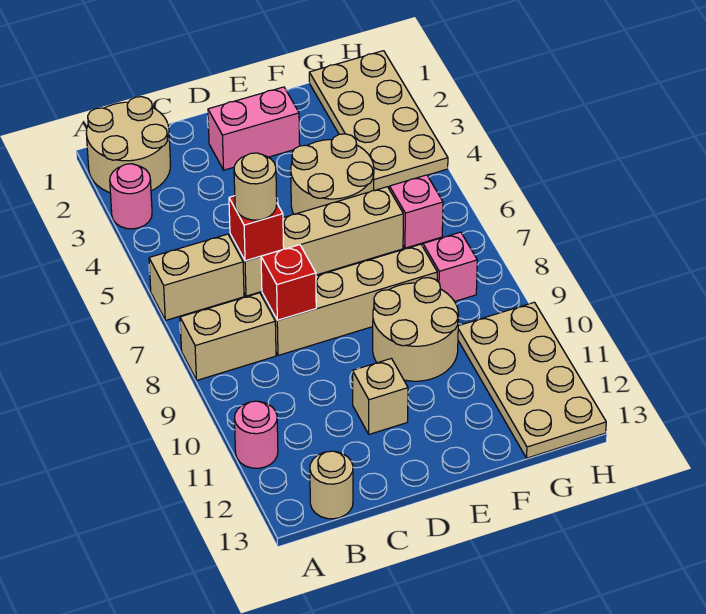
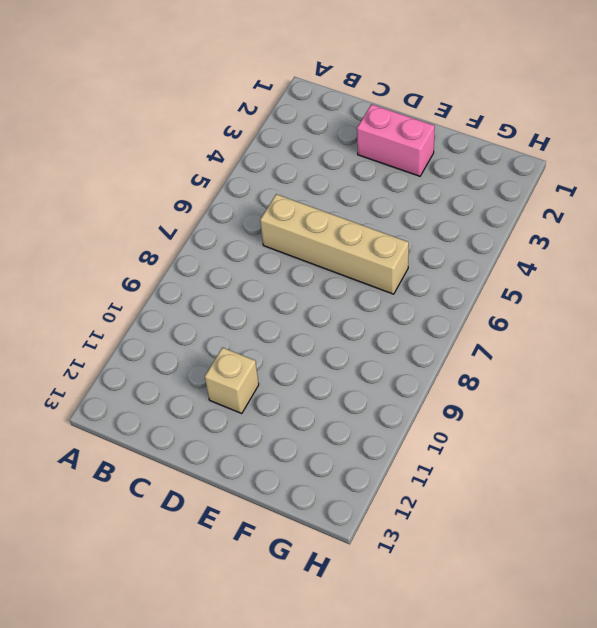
none -> tan 2x2 round brick [86,97,170,193]
none -> pink 1x1 round brick [110,164,152,229]
none -> tan 1x2 brick [149,234,244,320]

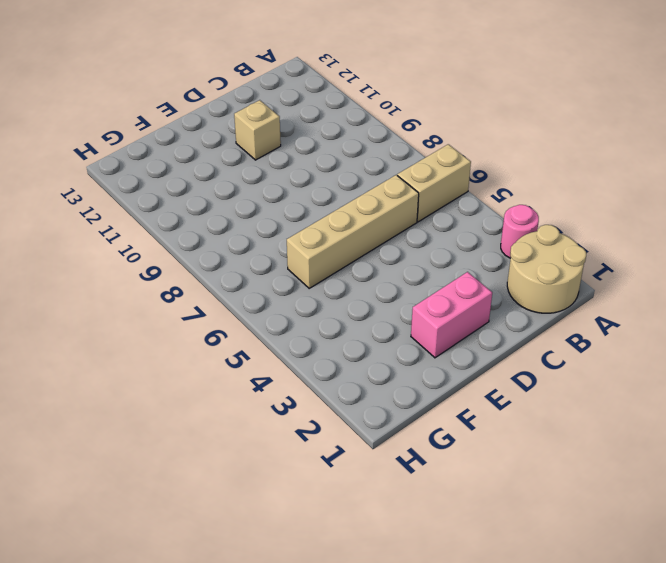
none -> tan 1x2 brick [180,293,276,380]
none -> pink 1x1 round brick [235,401,278,468]
none -> tan 1x1 round brick [310,451,353,519]

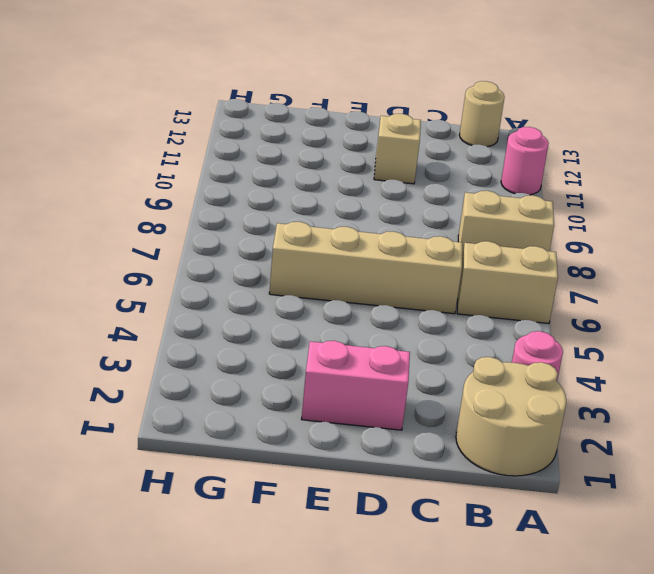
none -> tan 1x4 brick [262,244,437,355]
none -> tan 2x2 round brick [291,134,374,214]
none -> tan 2x2 round brick [373,278,459,381]

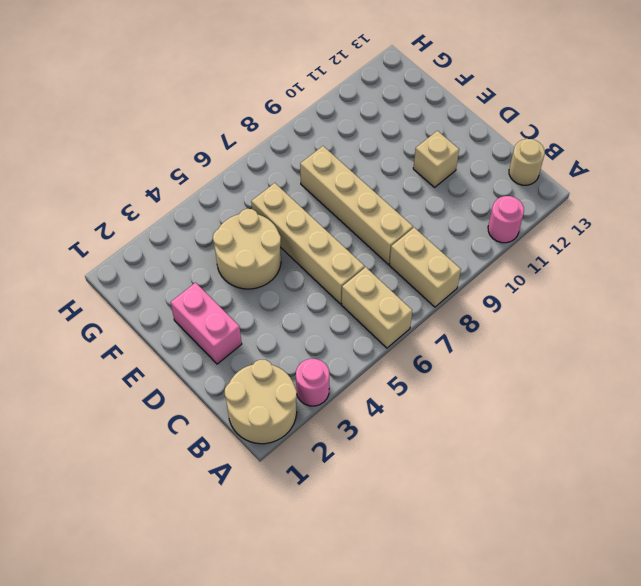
none -> tan 2x2 round brick [373,278,459,381]
none -> tan 2x4 plate [309,51,448,191]
none -> pink 1x1 brick [389,175,443,248]

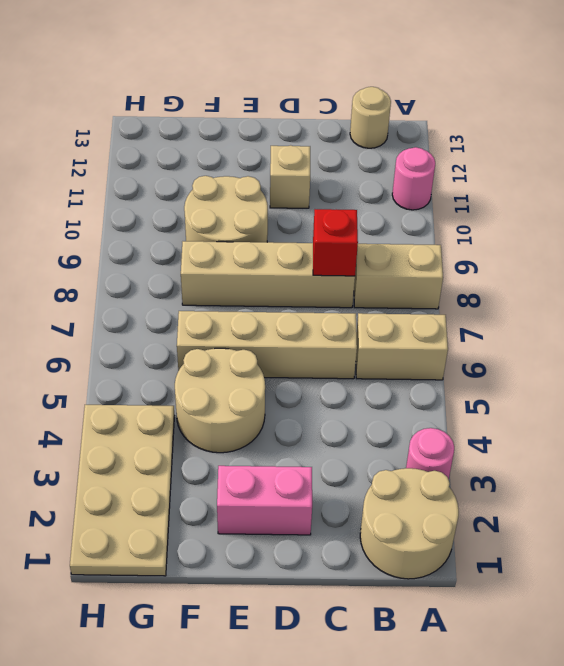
none -> pink 1x1 brick [389,175,443,248]
none -> pink 1x1 brick [423,232,477,301]
none -> tan 2x4 plate [458,302,606,458]

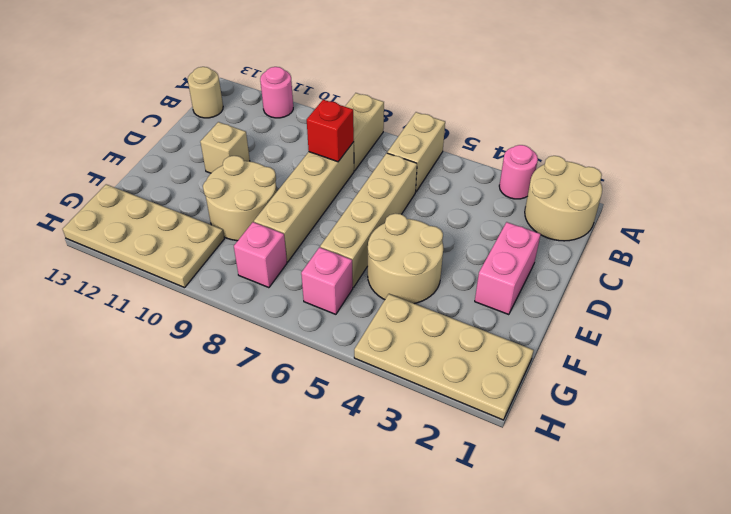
none -> red 1x1 brick [229,196,284,261]
none -> tan 1x1 round brick [234,153,277,220]

